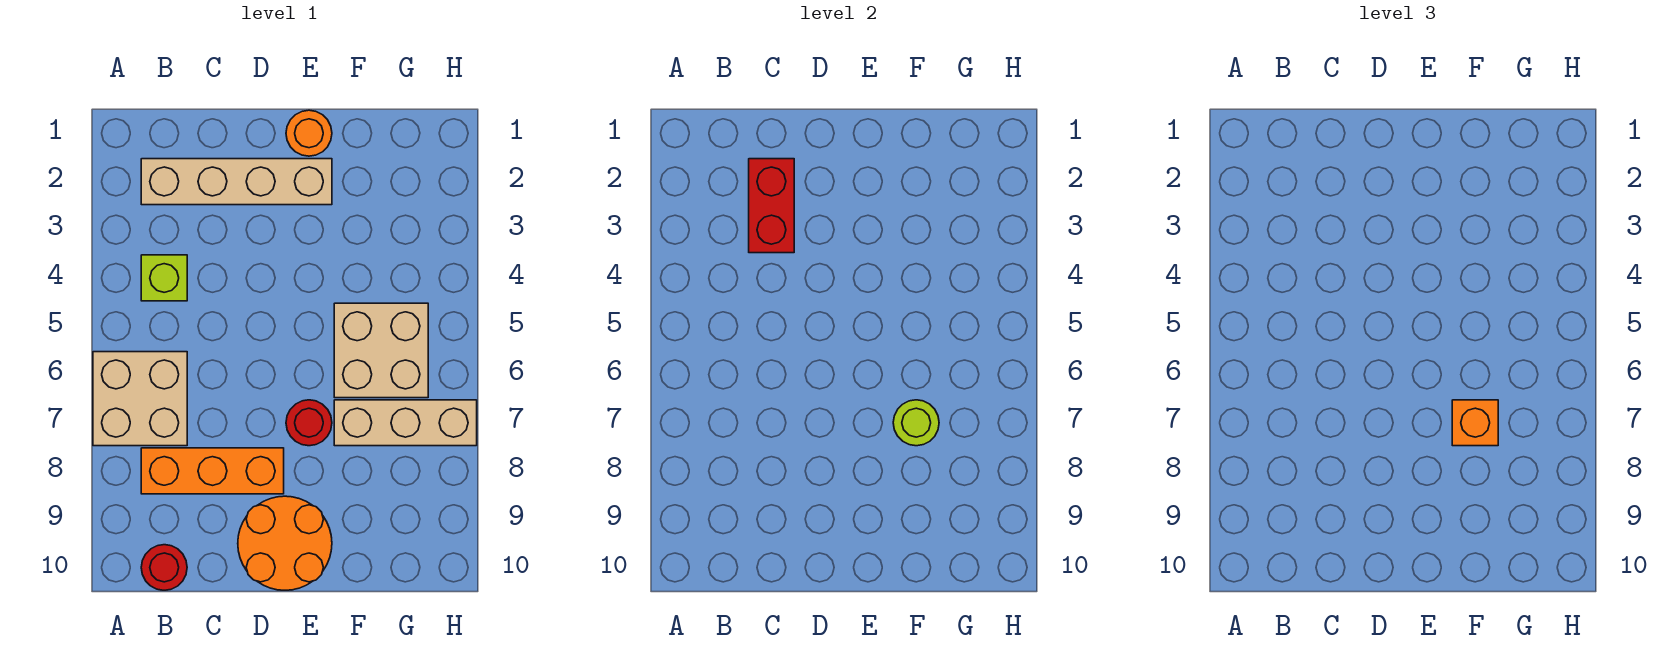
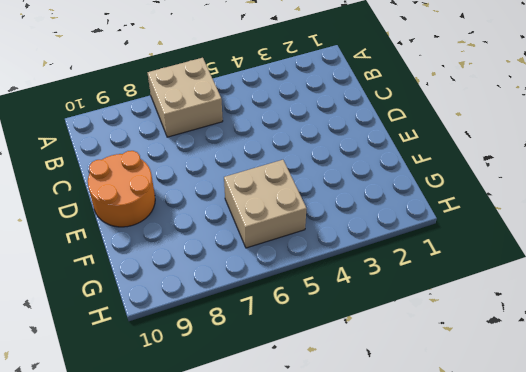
none -> tan 1x4 brick [141,159,332,205]
none -> lime 1x1 brick [141,255,187,301]
none -> orange 1x3 brick [141,448,284,494]

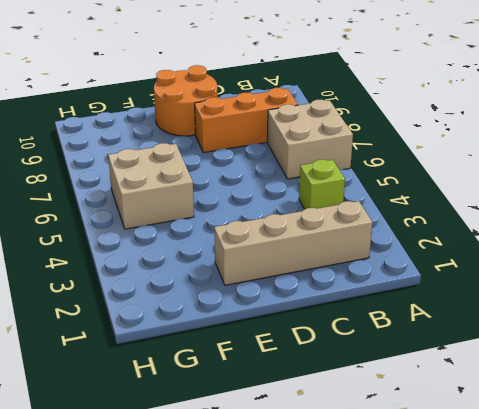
none -> red 1x1 round brick [141,545,187,590]
none -> orange 1x1 round brick [286,110,332,156]
none -> red 1x1 round brick [286,400,332,446]

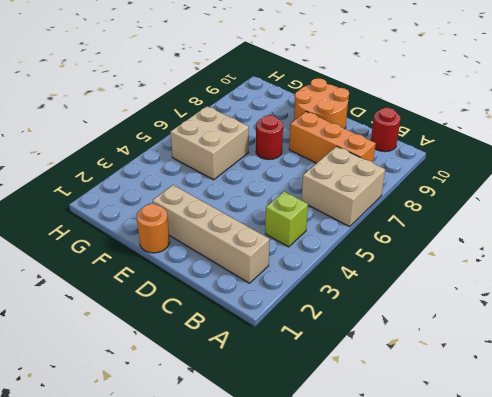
none -> tan 1x3 brick [334,400,477,446]
none -> red 1x2 brick [749,159,794,253]
none -> lime 1x1 round brick [893,400,939,446]

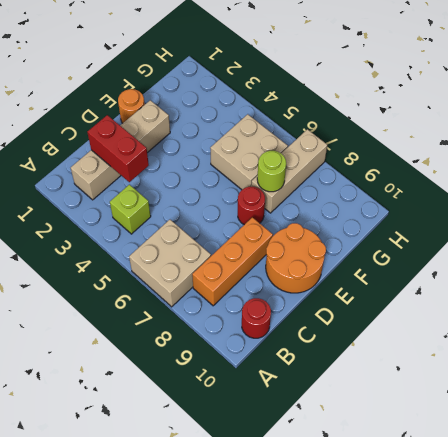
none -> orange 1x1 brick [1452,400,1498,446]

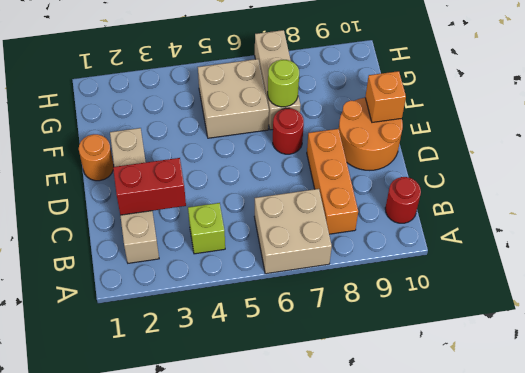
orange 1x1 brick [365,71,406,122] -> orange 1x1 brick moved to [1452,400,1498,446]

